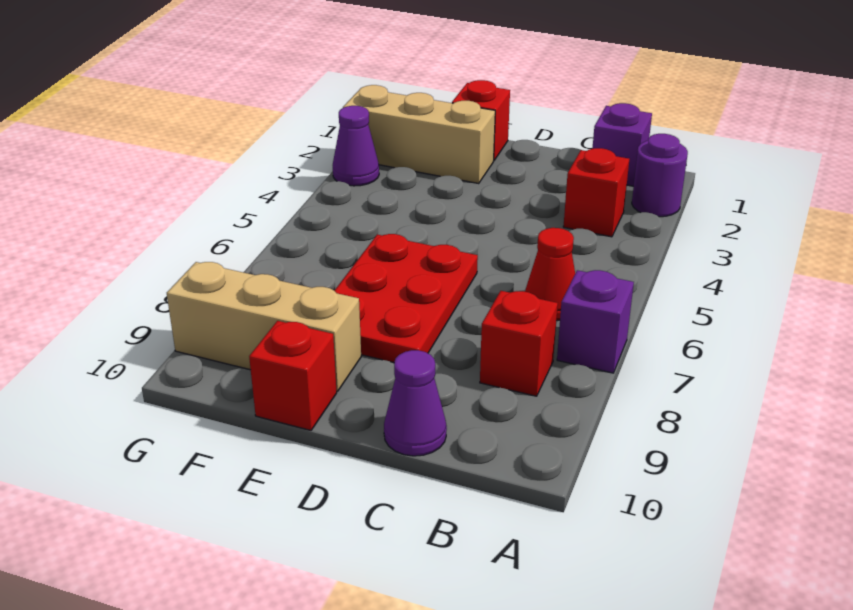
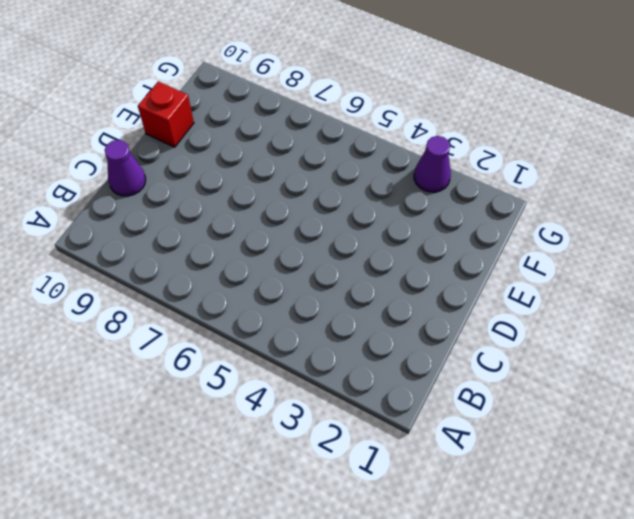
none -> purple 1x1 round brick [632,134,688,217]
none -> purple 1x1 brick [557,270,634,373]
none -> purple 1x1 brick [592,103,652,186]

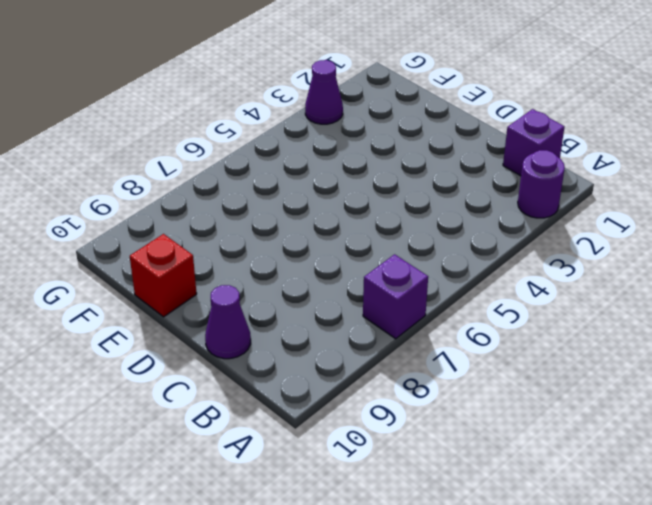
none -> red 1x1 brick [563,148,629,237]
none -> red 1x1 cone [525,228,575,321]
none -> red 1x1 brick [480,291,558,396]

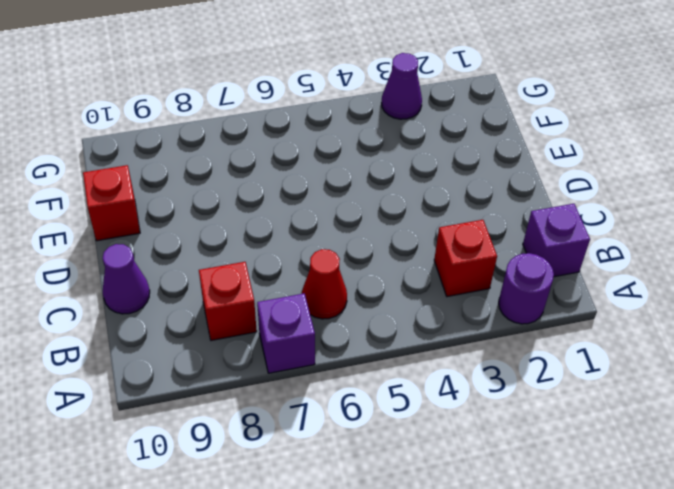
none -> red 2x3 plate [335,234,478,362]
none -> red 1x1 brick [452,80,510,160]
none -> tan 1x3 brick [343,85,495,183]

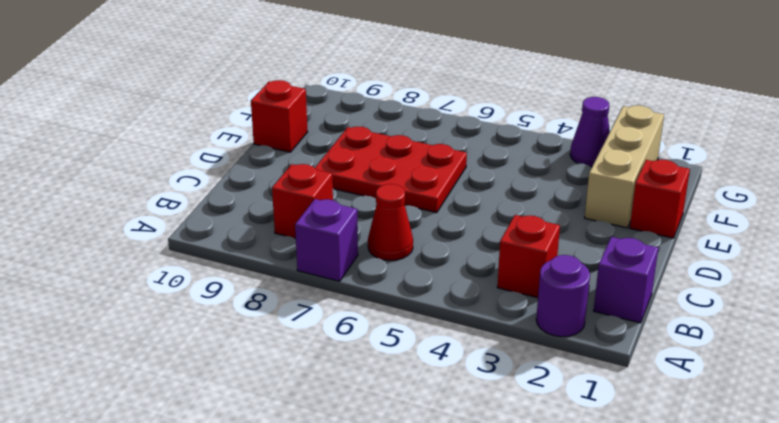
none -> purple 1x1 cone [384,350,447,456]
none -> tan 1x3 brick [167,262,361,391]

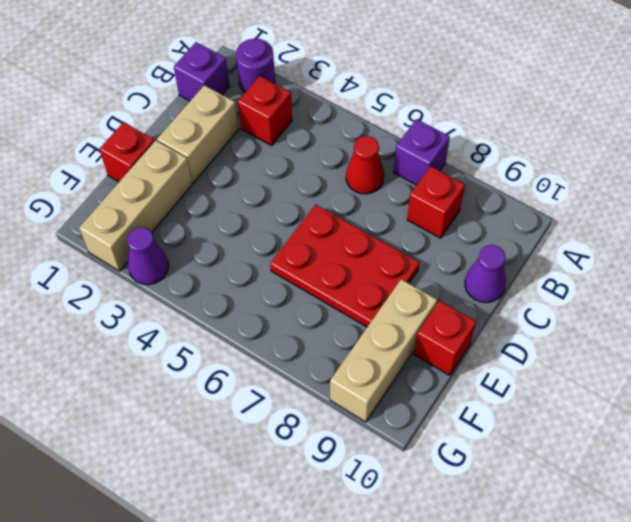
tan 1x2 brick [157,85,239,183] -> none

